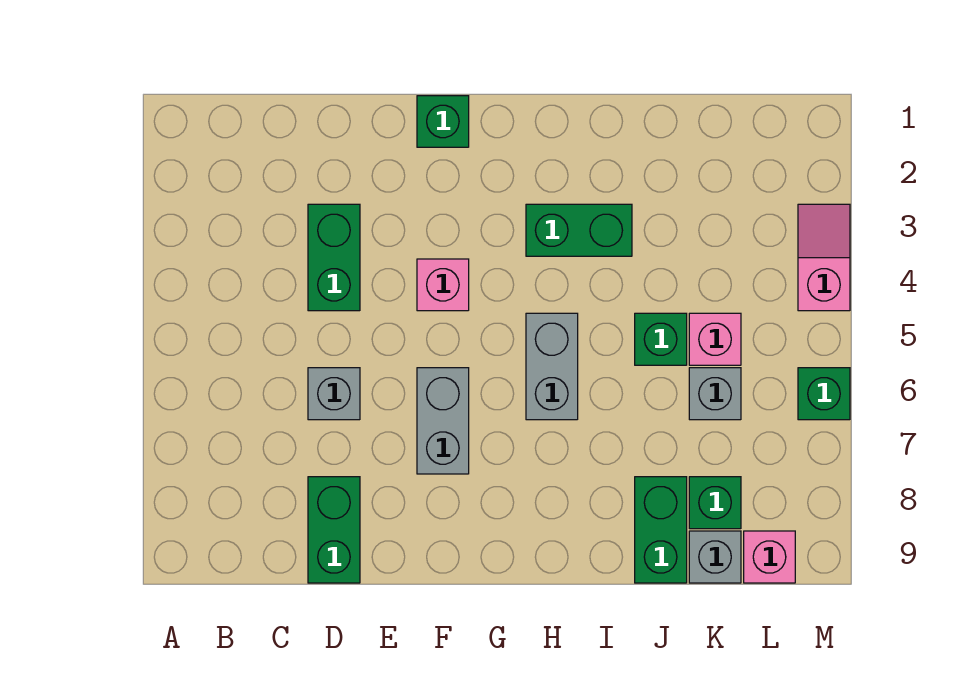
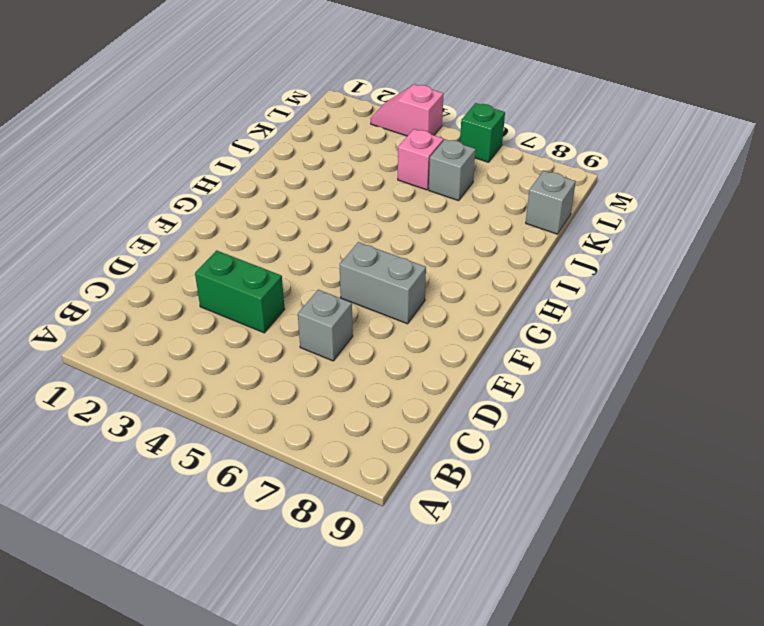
none -> green 1x2 brick [308,477,360,583]
none -> green 1x1 brick [417,96,469,147]
none -> pink 1x1 brick [417,259,469,311]

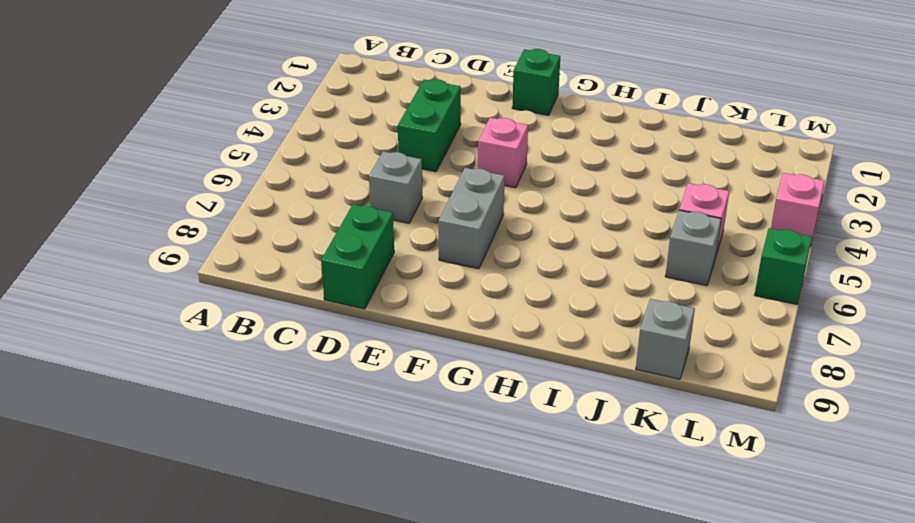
none -> green 1x2 brick [526,204,632,256]
none -> grey 1x2 brick [526,313,578,420]
none -> green 1x1 brick [635,313,687,365]

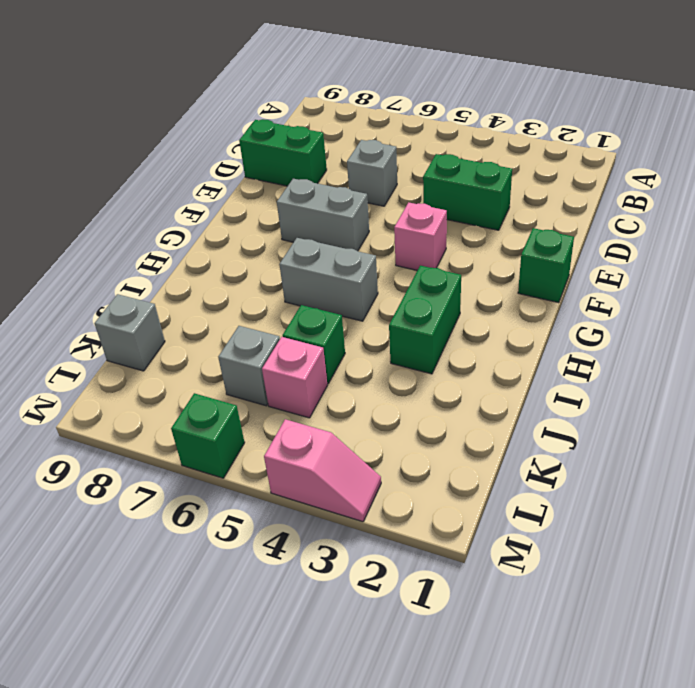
none -> green 1x2 brick [635,477,687,583]
none -> green 1x1 brick [689,477,741,529]
none -> pink 1x1 brick [744,531,795,583]

